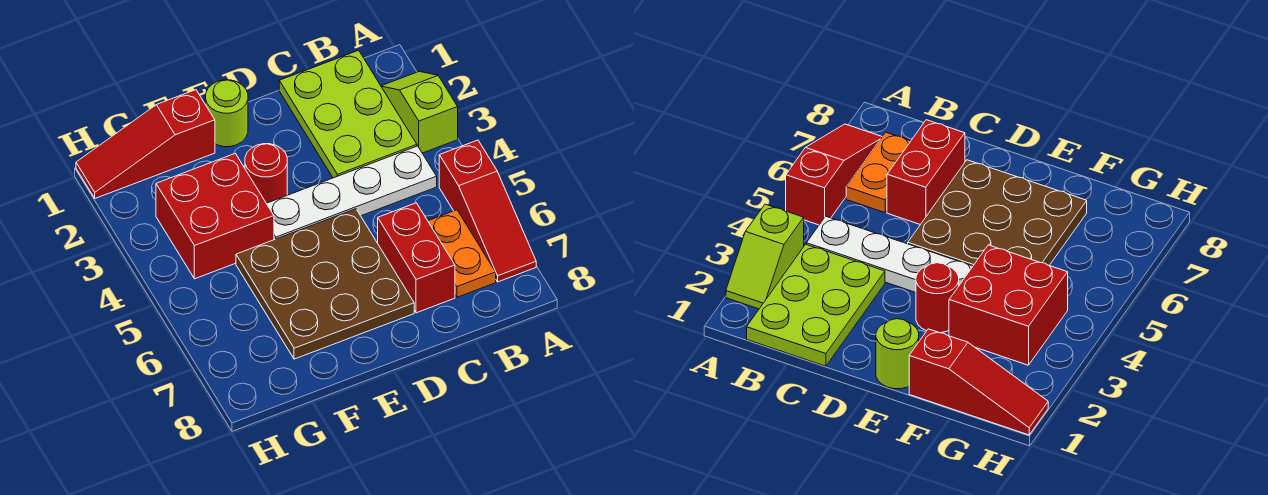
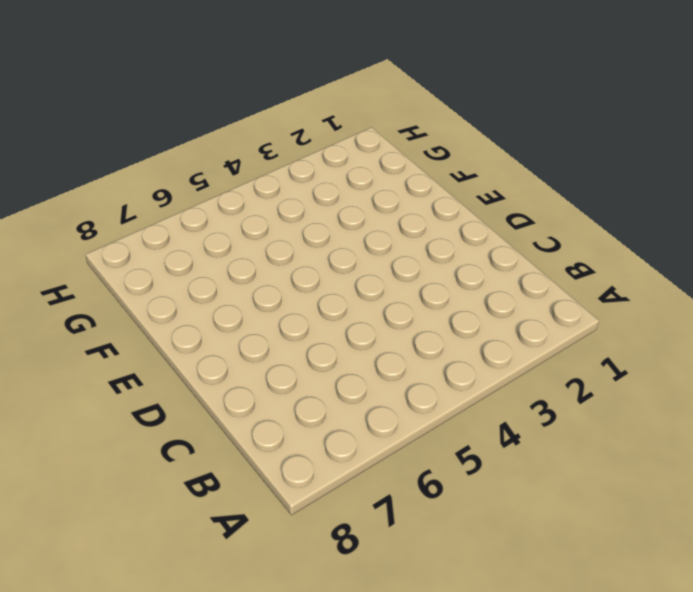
none -> lime 1x2 slope [381,71,458,153]
none -> red 1x3 slope [439,140,536,282]

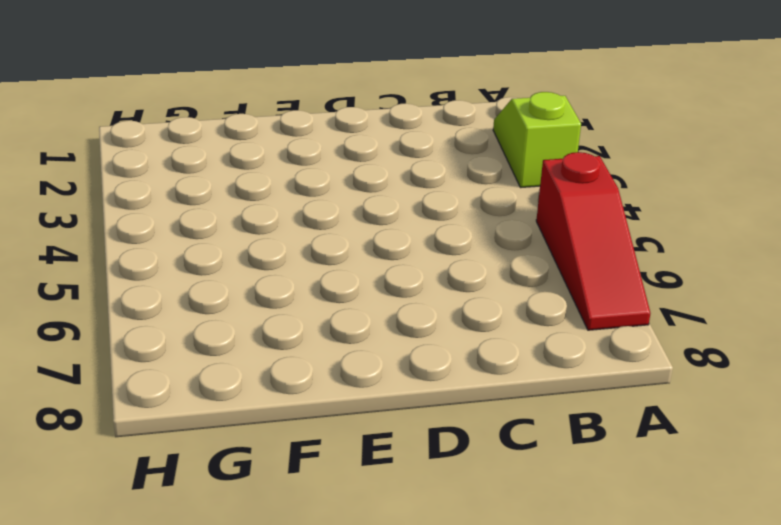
none -> lime 2x3 plate [279,50,417,178]
none -> white 1x4 plate [267,146,437,240]

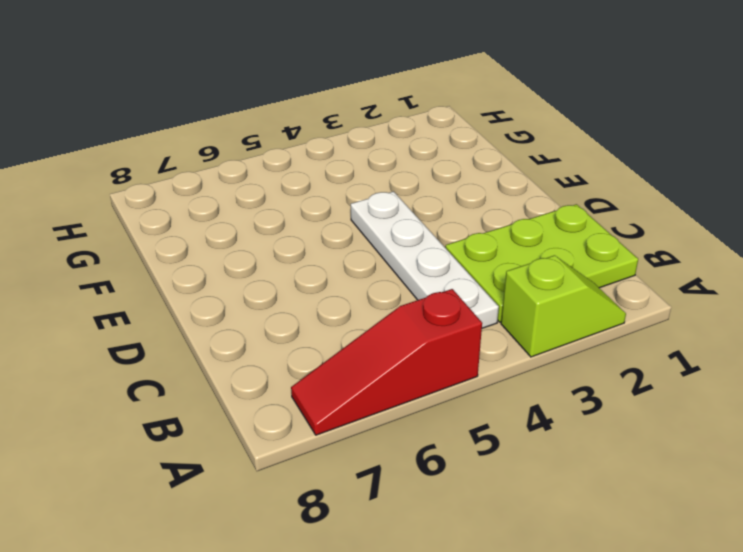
none -> orange 1x2 plate [428,210,496,297]
none -> red 1x2 brick [378,203,455,313]

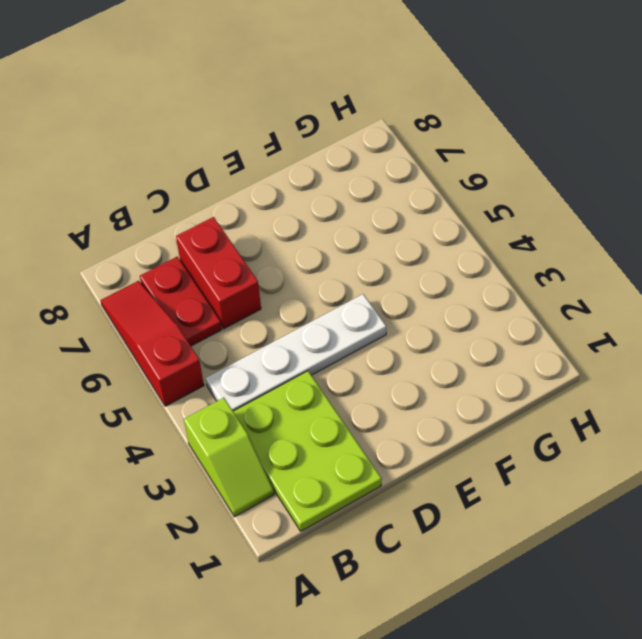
red 1x2 plate [140,257,222,346] -> orange 1x2 plate [428,210,496,297]
none -> brown 3x3 plate [236,209,414,359]
none -> lime 1x1 round brick [205,80,248,147]

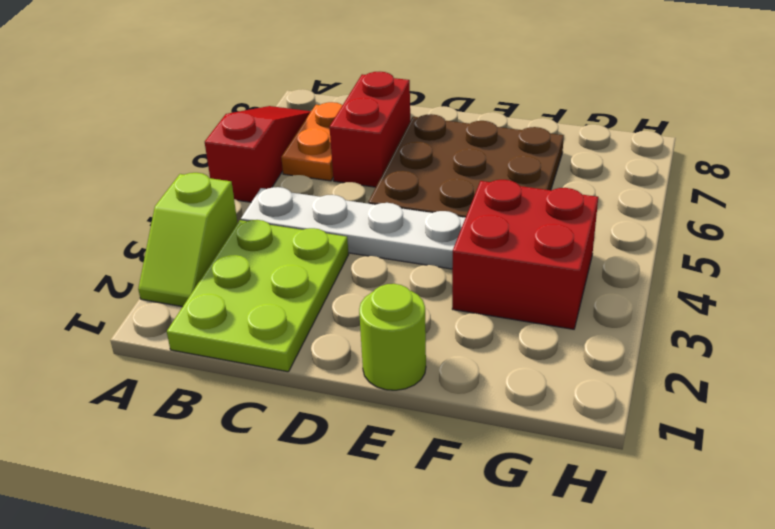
none -> red 1x1 round brick [245,144,287,203]
none -> red 1x3 slope [76,90,215,198]

